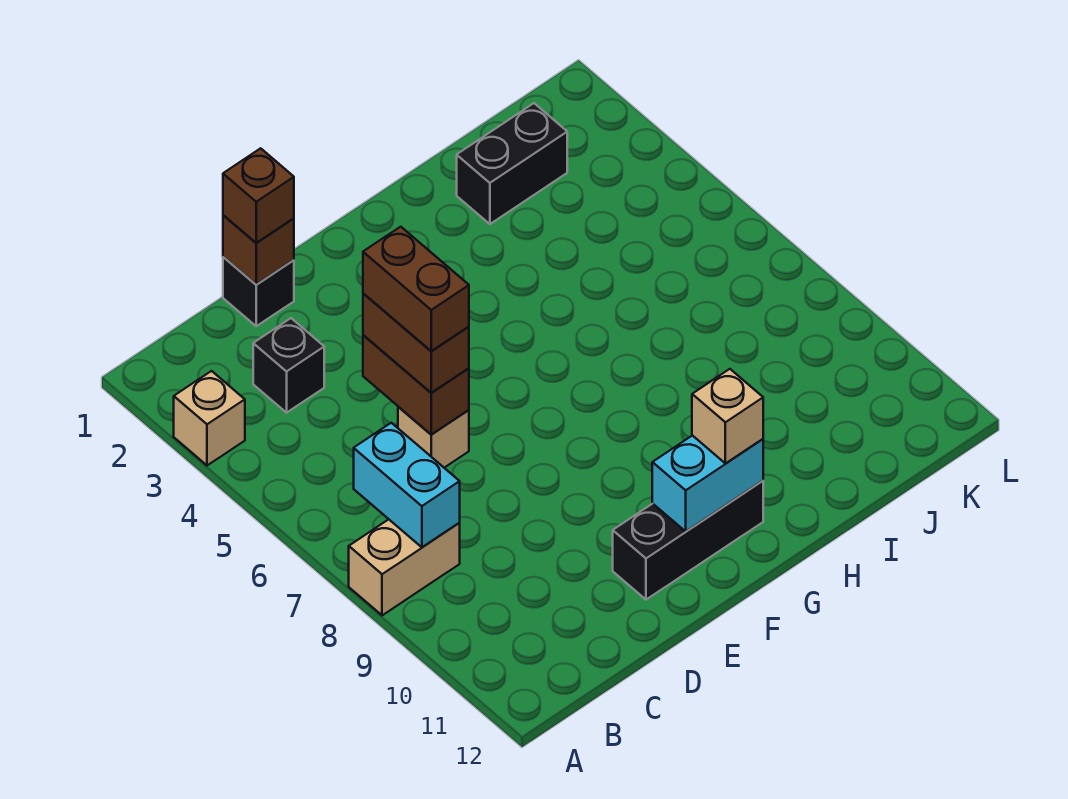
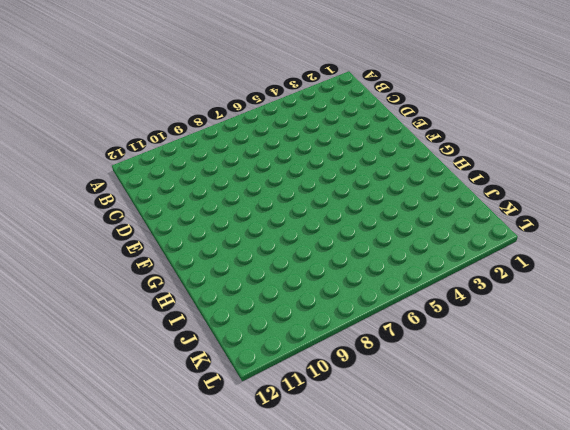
none -> tan 1x1 brick [174,371,245,465]
none -> tan 1x2 brick [349,519,460,615]
none -> black 1x1 brick [253,318,324,413]

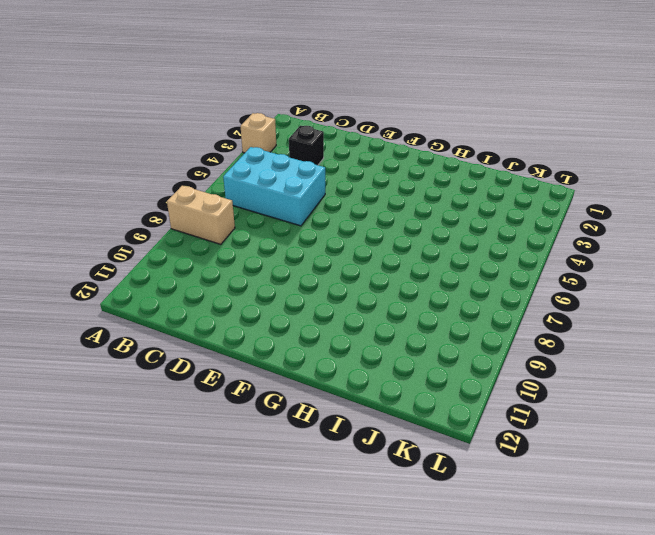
cyan 2x3 brick [223,147,325,226] -> tan 1x1 brick [398,407,469,468]
none -> black 1x1 brick [223,257,294,326]
none -> black 1x3 brick [613,481,763,600]
none -> black 1x2 brick [457,103,567,224]

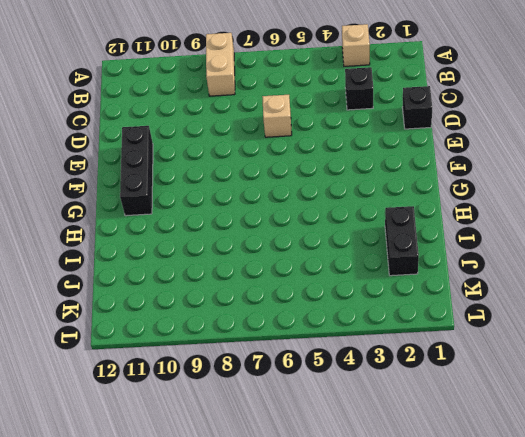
none -> cyan 1x2 brick [354,423,460,547]
none -> brown 1x1 brick [223,215,294,284]
none -> brown 1x2 brick [363,335,469,435]

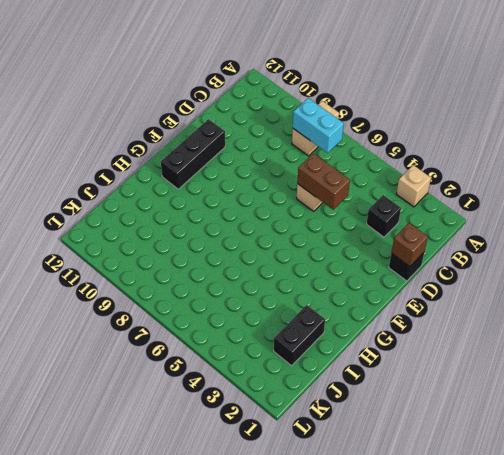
none -> cyan 1x2 brick [652,435,763,531]
none -> brown 1x1 brick [223,148,294,243]
none -> brown 1x2 brick [363,293,469,393]

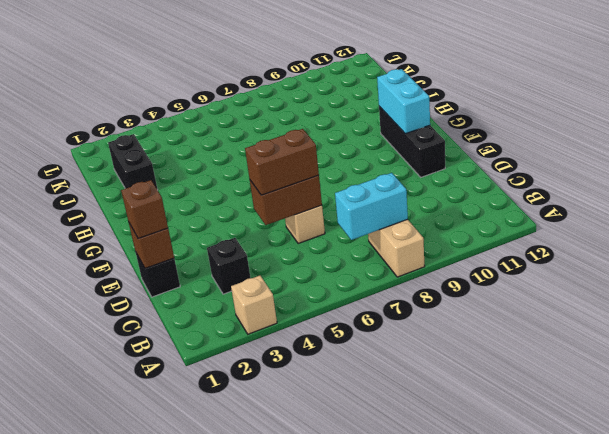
none -> tan 1x1 brick [692,369,763,463]
none -> brown 1x2 brick [363,227,469,351]

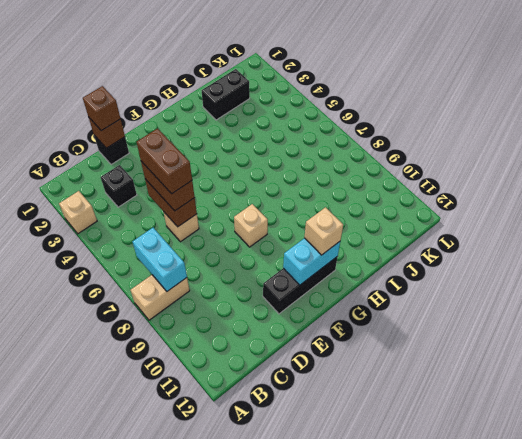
tan 1x1 brick [234,204,268,247] -> none

